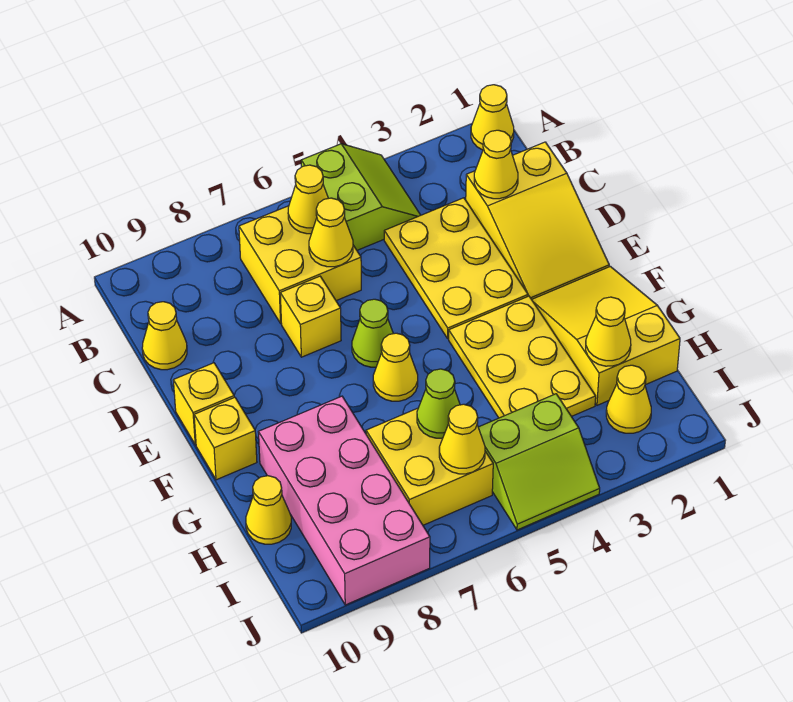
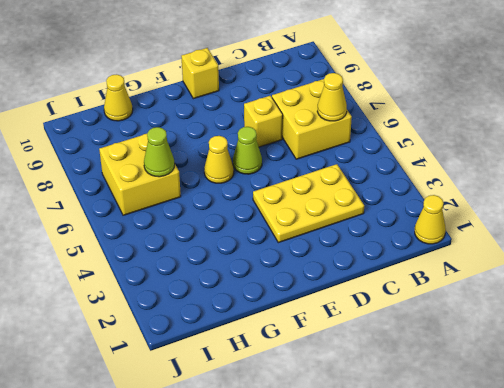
none -> lime 2x2 slope [301,144,421,250]
none -> yellow 2x3 slope [466,142,609,299]
none -> yellow 1x1 cone [142,302,187,370]

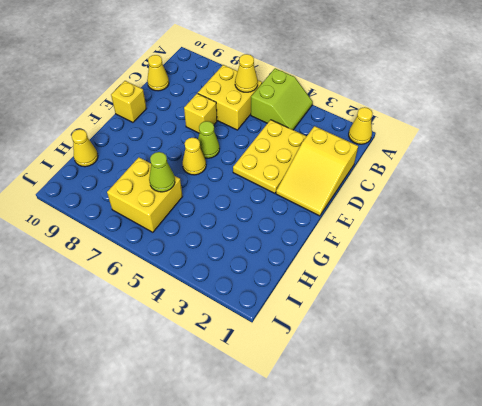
none -> yellow 2x3 slope [532,266,680,405]
none -> yellow 2x3 plate [449,296,596,418]
none -> yellow 1x1 brick [194,397,257,480]

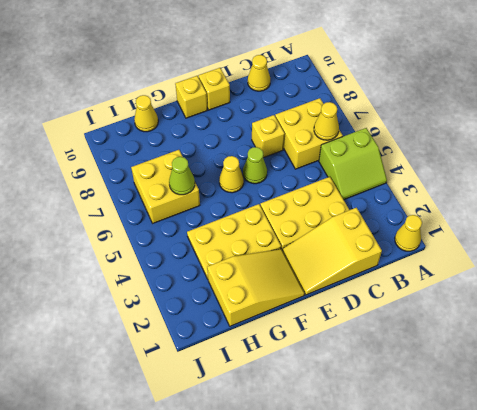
none -> pink 2x4 brick [259,396,430,605]
none -> yellow 1x1 cone [606,365,651,433]
none -> lime 2x2 slope [478,394,600,530]

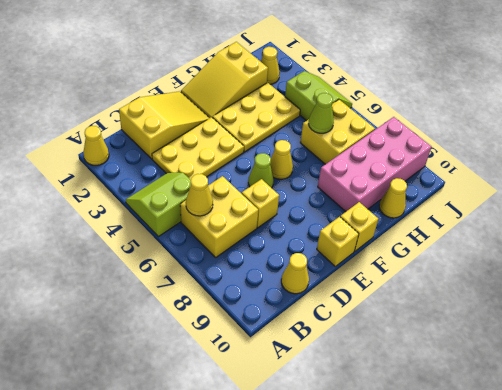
none -> yellow 1x1 cone [474,130,518,199]
none -> yellow 1x1 cone [309,198,353,267]
none -> yellow 1x1 cone [586,297,631,366]

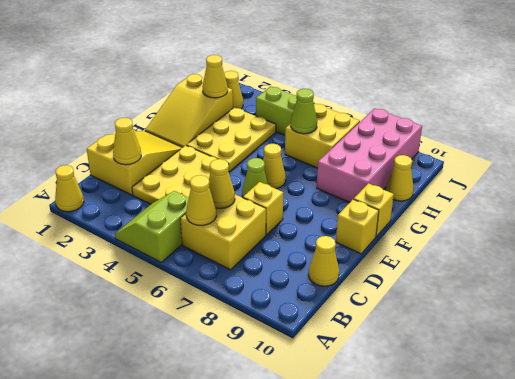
none -> yellow 1x1 cone [439,404,485,474]

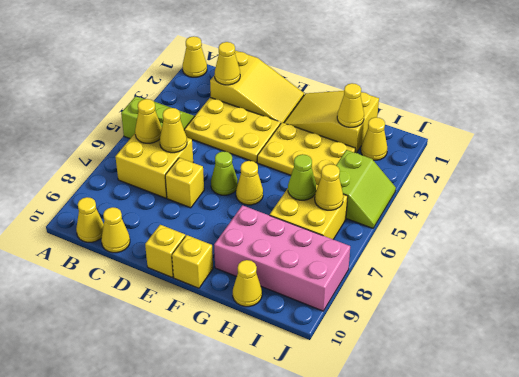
yellow 1x1 cone [76,197,104,242] -> none

